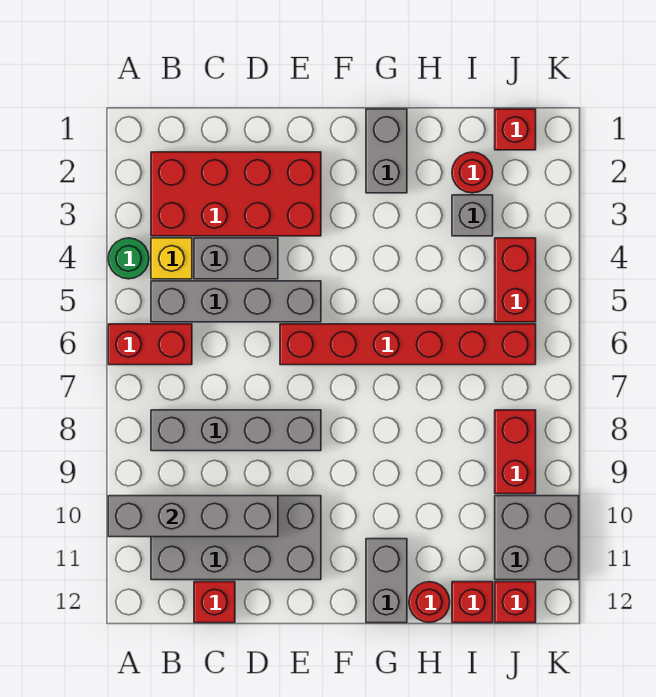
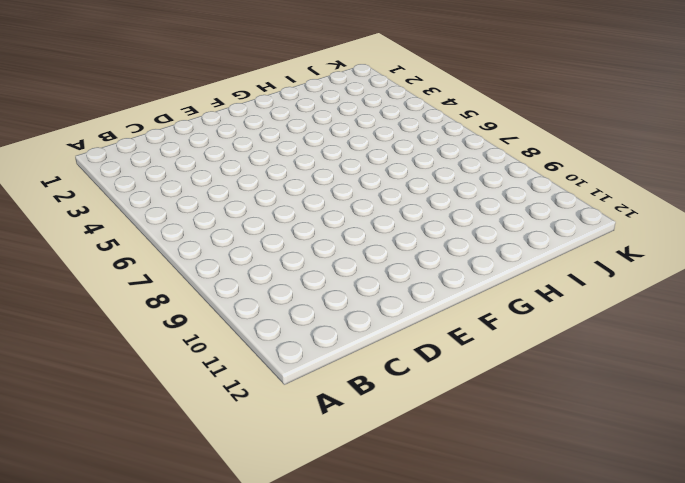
none -> green 1x1 round brick [108,238,149,279]
none -> red 1x2 brick [108,324,192,365]
none -> red 2x4 brick [151,152,321,236]

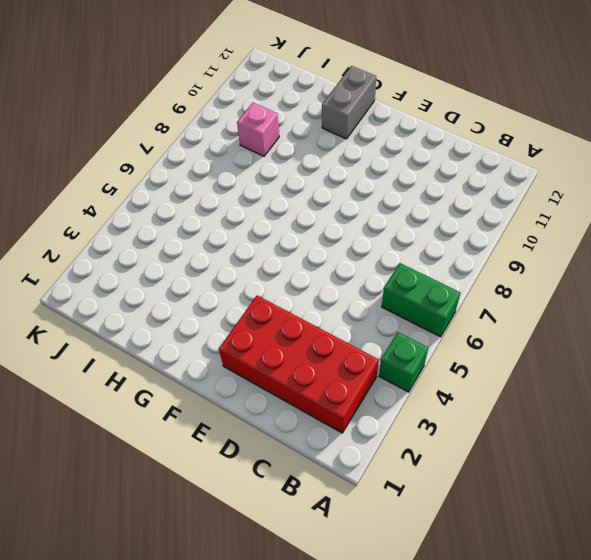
green 1x1 brick [379,332,428,392] -> green 1x1 round brick [108,238,149,279]
green 1x2 brick [382,263,460,337] -> red 1x2 brick [108,324,192,365]
pink 1x1 brick [237,103,279,156] -> none
none -> yellow 1x1 brick [151,238,192,279]
none -> grey 1x4 brick [151,281,321,322]
none -> grey 1x4 brick [151,410,321,451]

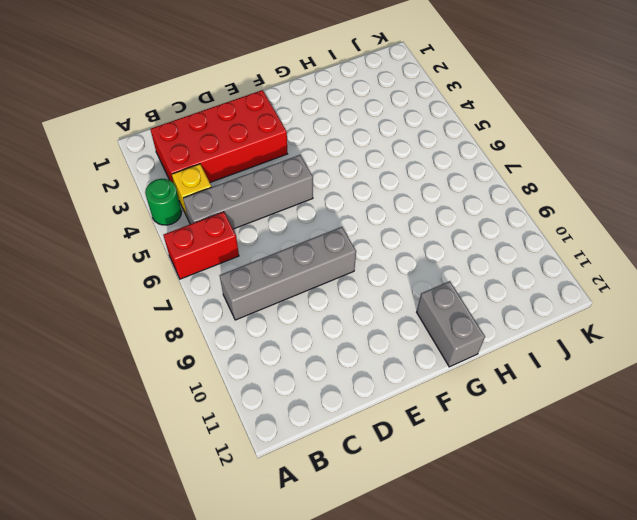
none -> grey 2x4 brick [151,496,321,580]
none -> grey 1x2 brick [194,238,278,279]
none -> red 1x1 brick [194,582,235,623]

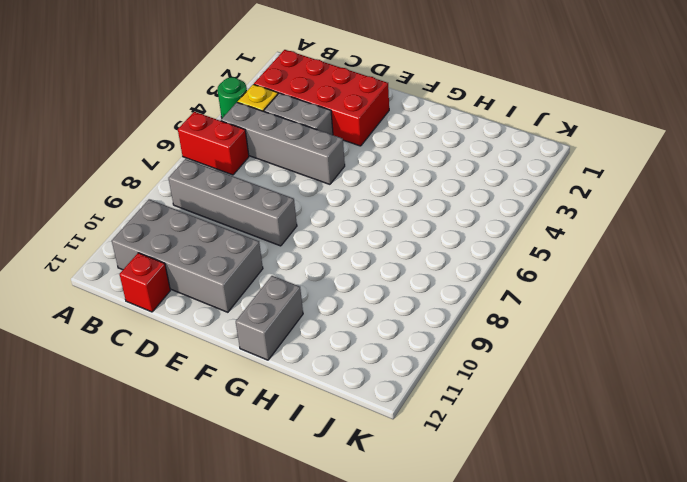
none -> red 1x6 brick [280,324,536,365]
none -> grey 1x2 brick [366,109,407,193]
none -> red 1x1 round brick [409,582,450,623]

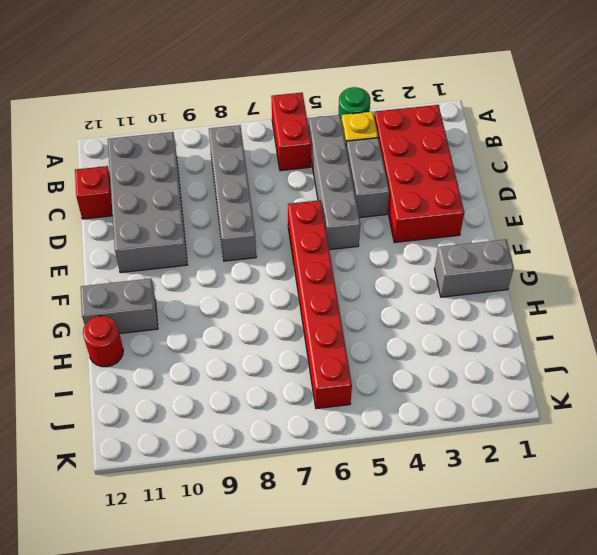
none -> red 1x1 round brick [452,152,493,193]
none -> grey 1x1 brick [452,195,493,236]
none -> red 1x1 brick [452,582,493,623]

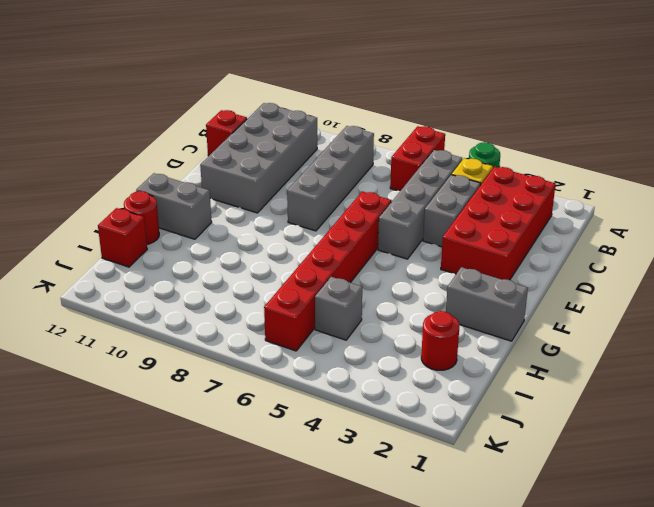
grey 1x1 brick [315,277,362,340] -> grey 1x1 brick moved to [452,195,493,236]
none -> red 1x1 brick [495,109,536,150]
none -> red 1x2 brick [495,238,536,322]
none -> red 1x2 brick [495,410,536,494]

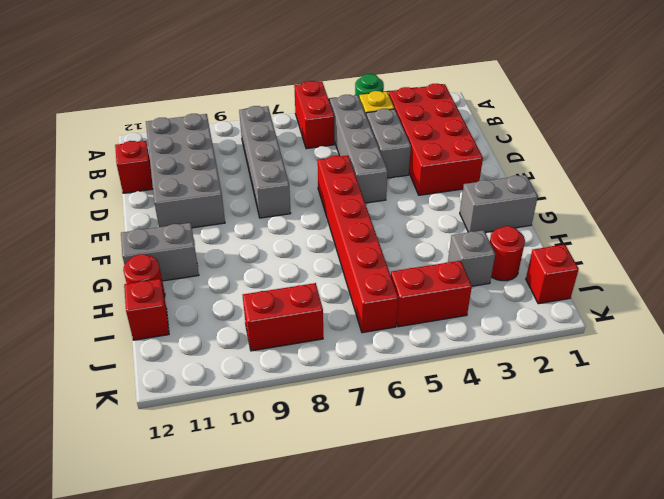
none -> grey 2x2 brick [495,496,579,580]
none -> red 1x1 brick [495,582,536,623]
none -> grey 1x4 brick [108,496,278,537]

